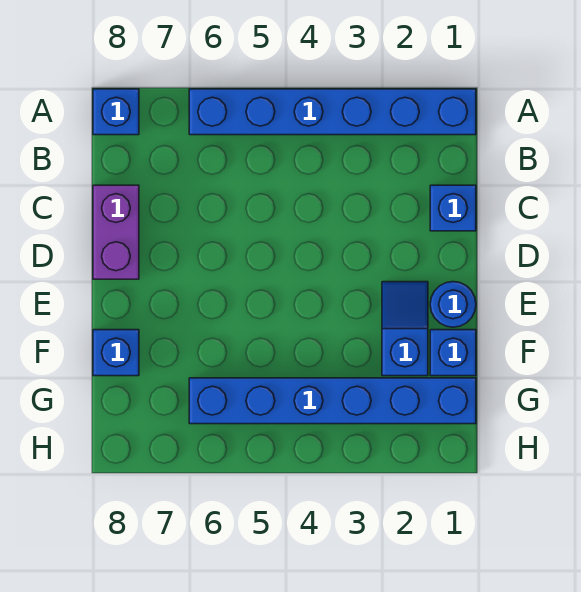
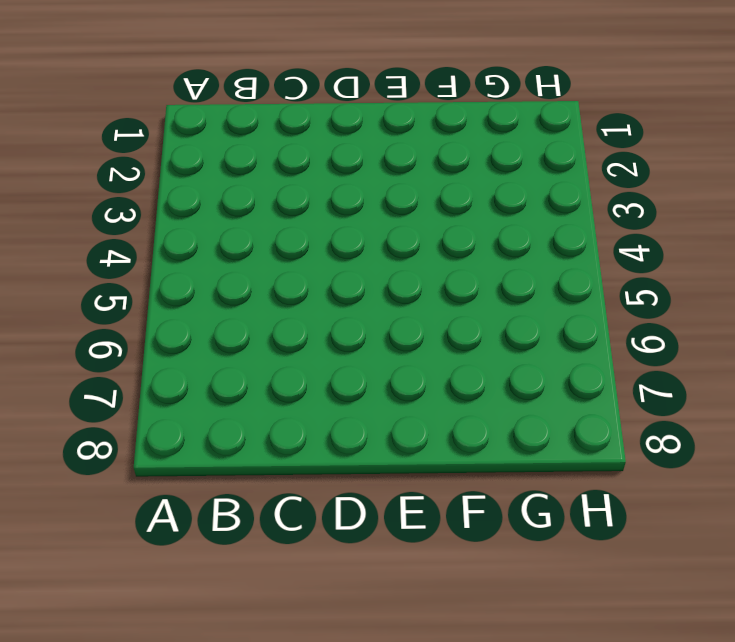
none -> blue 1x6 brick [189,89,476,135]
none -> blue 1x1 brick [93,89,139,135]

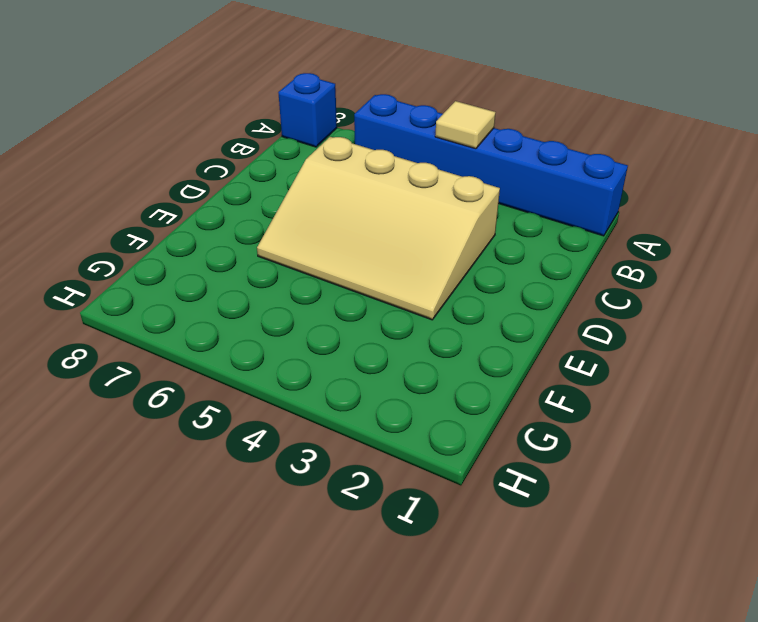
tan 1x1 tile [435,101,496,149] -> none
tan 3x4 slope [257,137,500,320] -> none
none -> blue 1x1 brick [430,185,476,231]
none -> purple 1x2 brick [93,185,139,279]

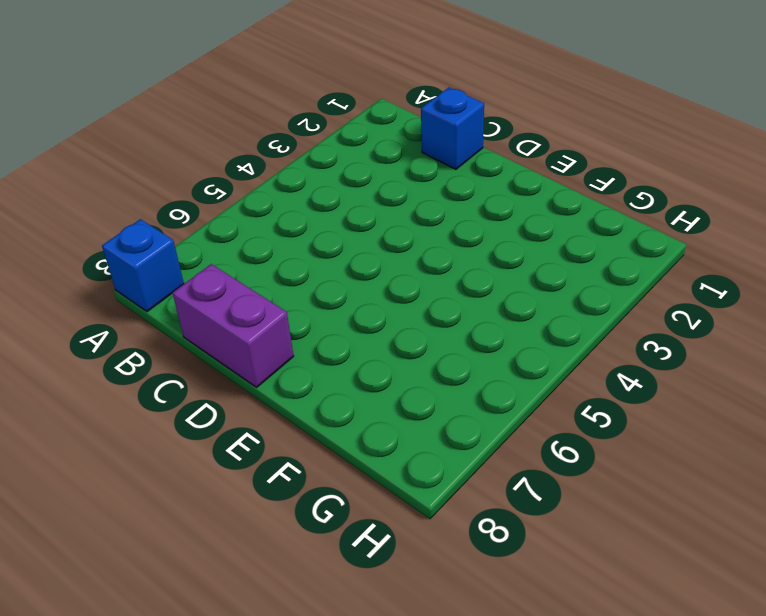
none -> blue 1x6 brick [189,89,476,135]
none -> blue 1x1 round brick [430,282,476,327]

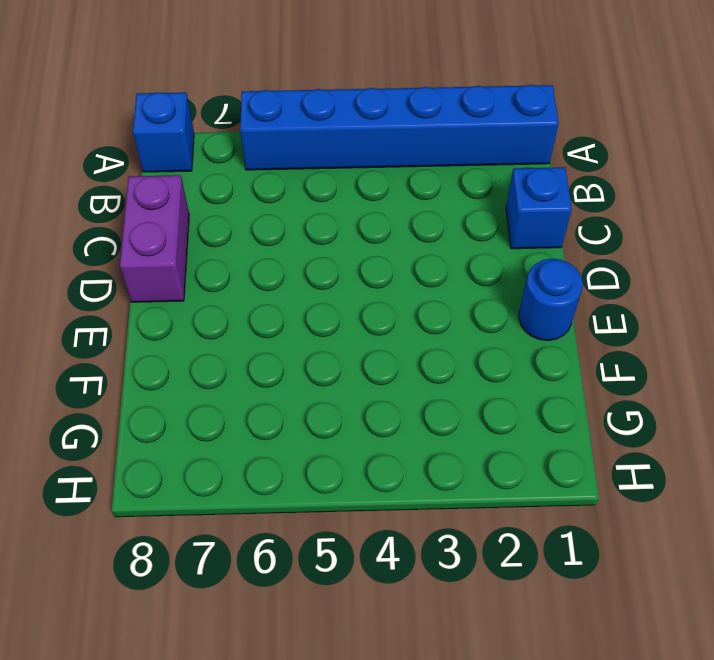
none -> blue 1x2 slope [382,282,428,376]
none -> blue 1x1 brick [430,330,476,376]

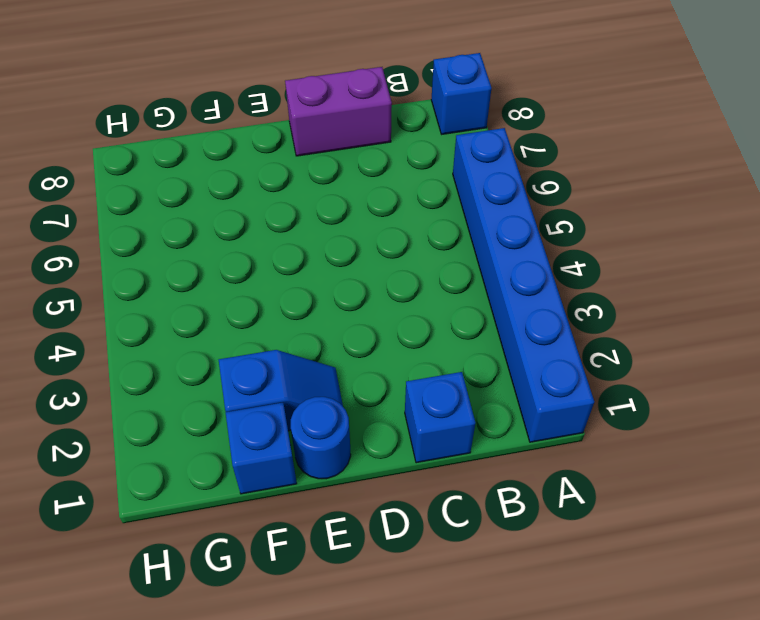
none -> blue 1x1 brick [93,330,139,376]
none -> blue 1x6 brick [189,378,476,424]

